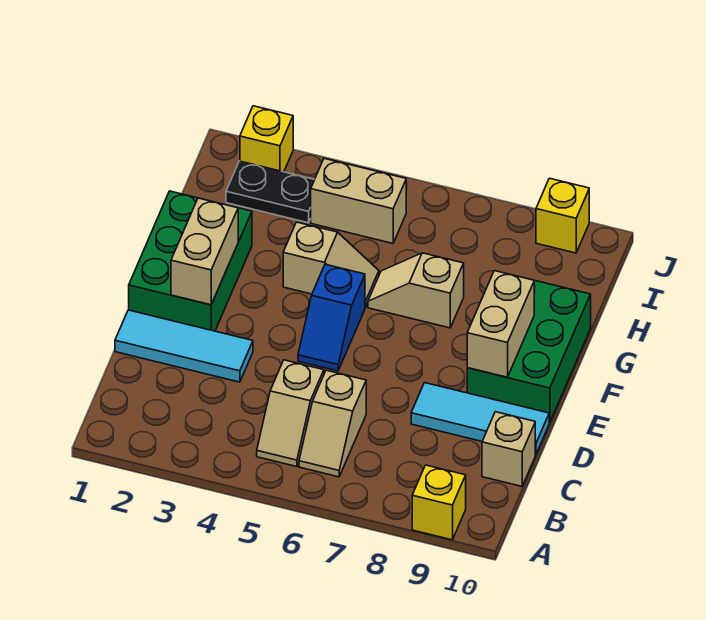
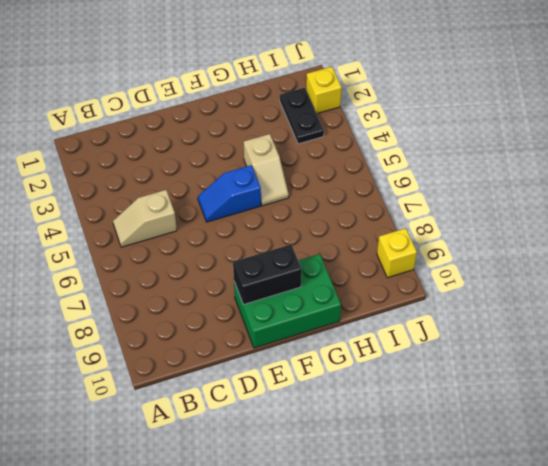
black 1x2 brick [233,245,302,305] -> tan 1x2 brick [467,271,534,377]
none -> yellow 1x1 brick [412,465,466,540]
none -> tan 1x2 slope [299,370,366,477]
none -> tan 1x1 brick [482,412,535,486]

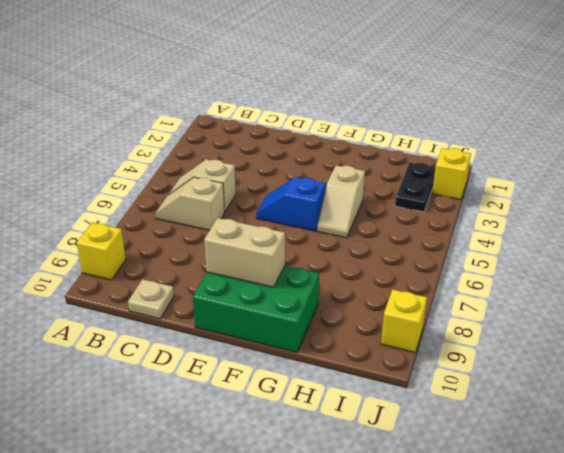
tan 1x1 plate [128,279,174,319] -> tan 1x1 brick [482,412,535,486]
none -> cyan 1x3 tile [115,310,253,382]
none -> cyan 1x3 tile [411,383,549,455]
none -> green 2x3 brick [129,191,252,331]

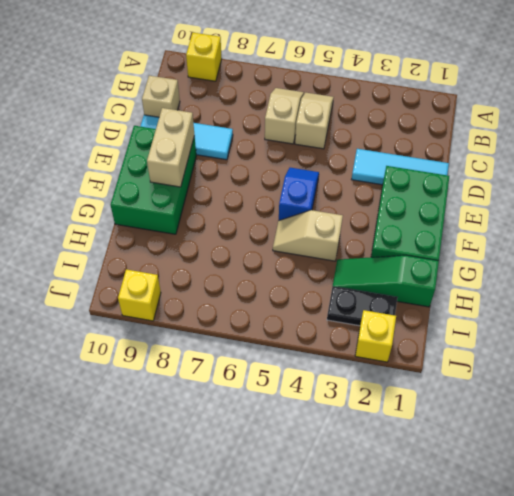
green 1x3 slope [333,255,439,307] -> none
none -> tan 1x2 slope [368,253,464,328]
none -> tan 1x2 brick [311,158,406,243]
none -> tan 1x2 brick [171,198,238,305]

